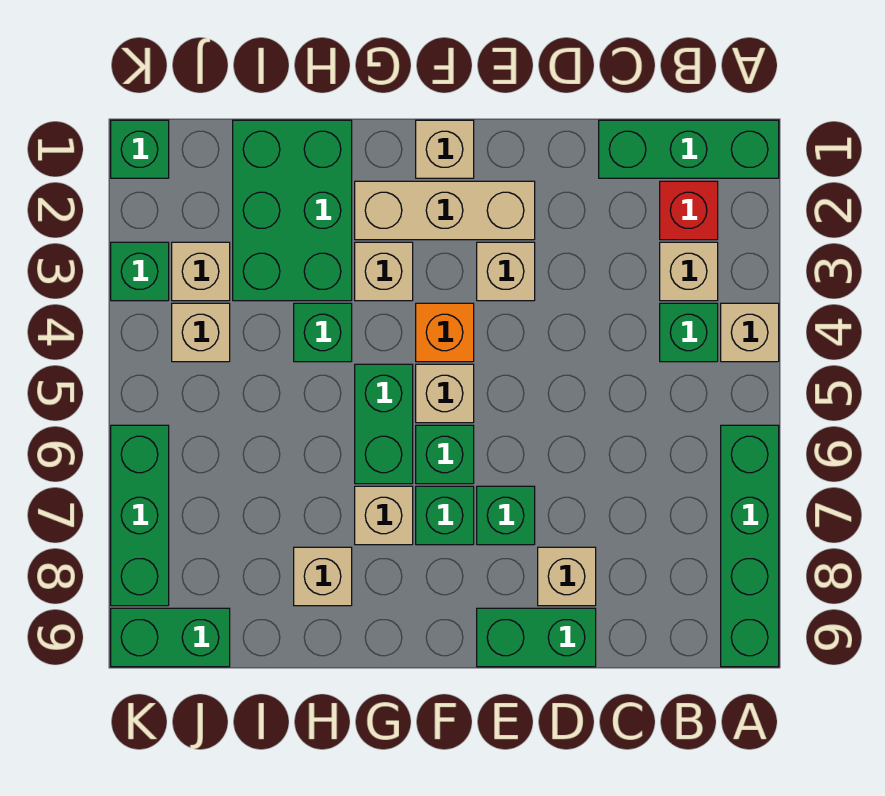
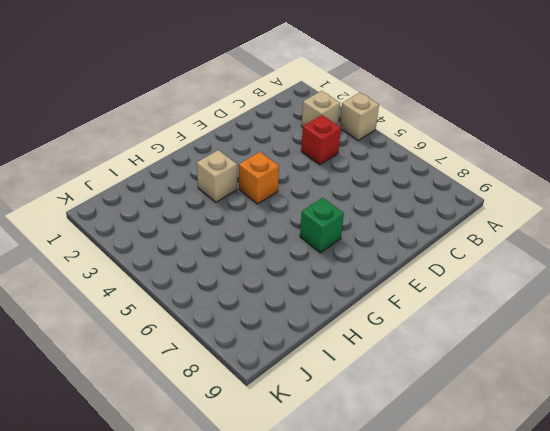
red 1x1 brick [301,115,341,165] -> red 1x1 brick moved to [660,181,718,240]
none -> green 1x3 brick [599,120,779,178]
none -> green 1x4 brick [721,425,779,667]
none -> green 1x1 brick [660,303,718,362]

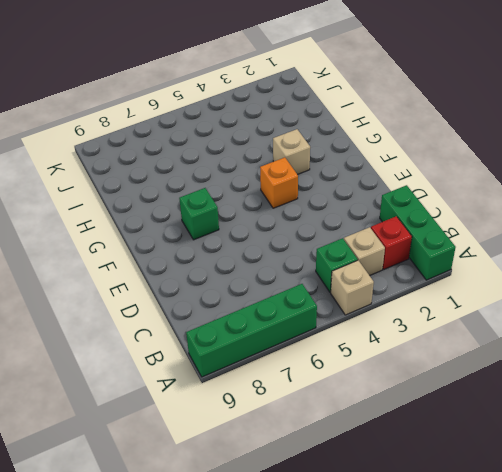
none -> tan 1x1 brick [538,547,596,606]
none -> green 1x2 brick [477,608,596,667]
none -> tan 1x3 brick [355,181,535,240]

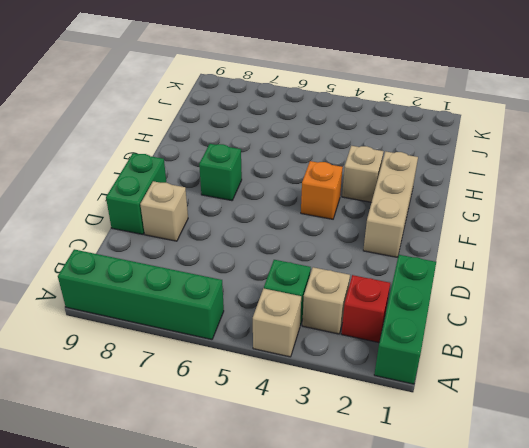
none -> tan 1x1 brick [477,242,535,301]
none -> green 1x1 brick [477,486,535,545]
none -> tan 1x1 brick [416,120,474,178]

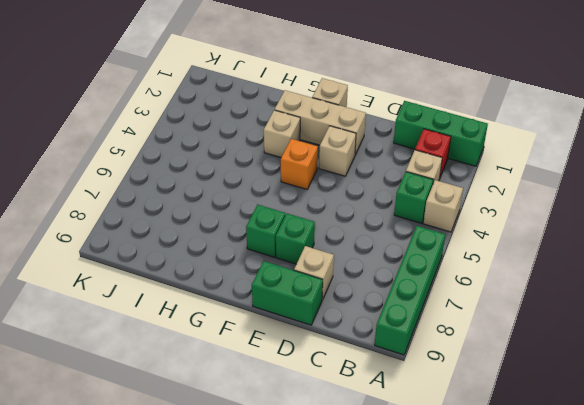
none -> tan 1x1 brick [416,364,474,423]
none -> green 1x1 brick [416,425,474,484]
none -> green 1x2 brick [355,364,413,484]

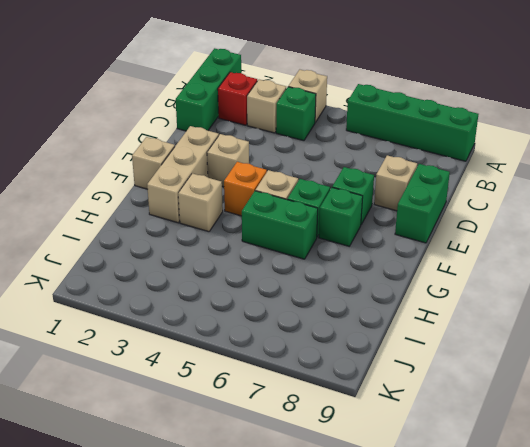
none -> tan 1x1 brick [355,486,413,545]
none -> green 2x3 brick [233,120,352,301]
none -> green 1x1 brick [294,303,352,362]

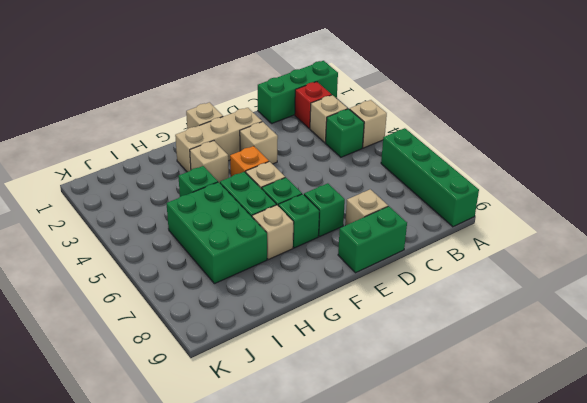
green 2x3 brick [167,182,267,284] -> green 2x3 brick moved to [233,120,352,301]
none -> tan 1x1 brick [294,547,352,606]
none -> tan 1x1 brick [172,242,230,301]
none -> tan 1x1 brick [172,303,230,362]

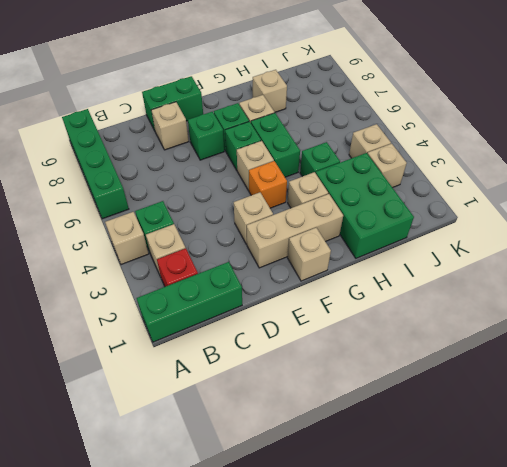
none -> green 1x2 brick [111,608,230,667]
none -> green 1x1 brick [111,120,169,178]
none -> green 1x1 brick [111,242,169,301]

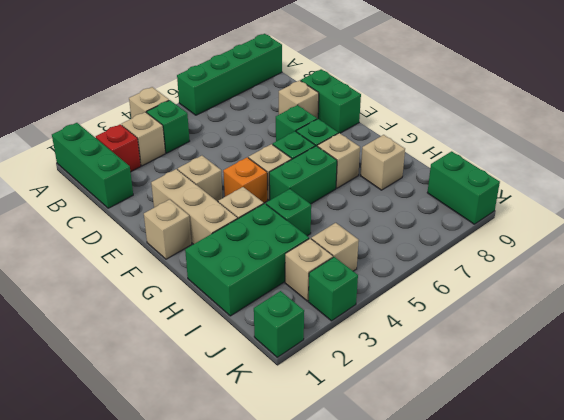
none -> green 1x3 brick [111,425,169,606]

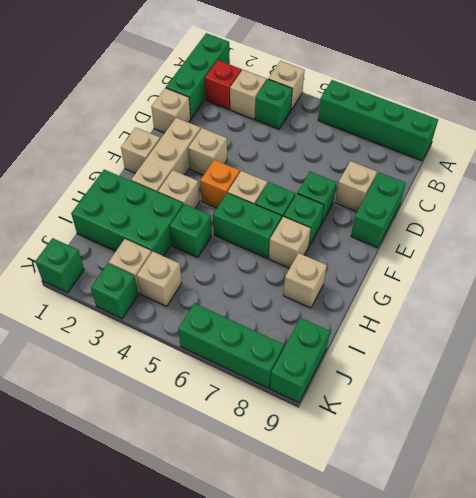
tan 1x1 brick [151,88,191,133] -> none

